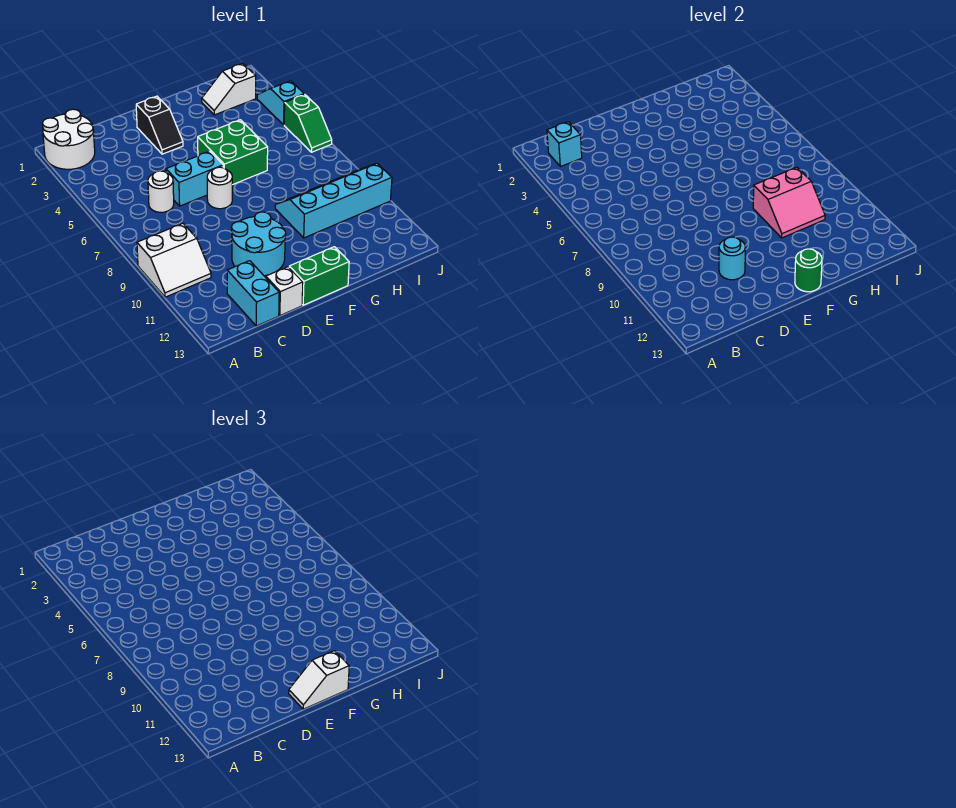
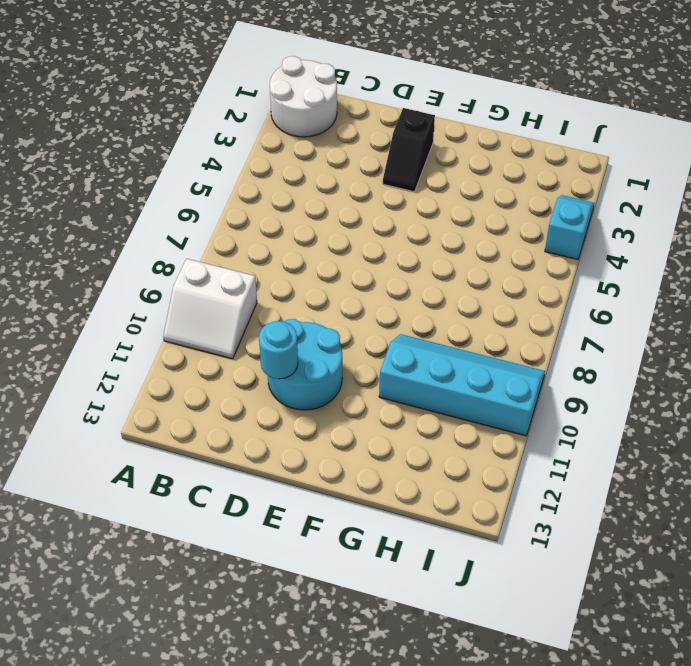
none -> white 1x1 round brick [148,171,174,212]
none -> cyan 1x2 brick [227,261,279,326]
none -> cyan 1x2 brick [166,151,223,206]

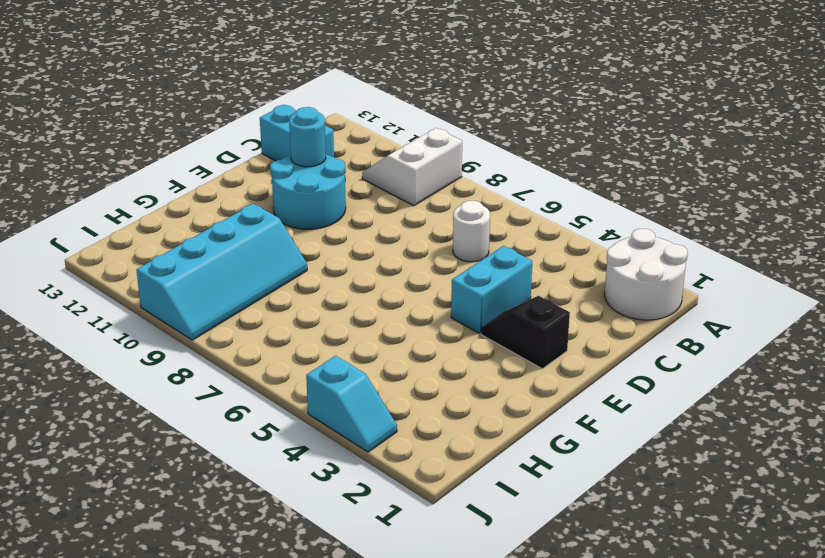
cyan 1x2 brick [451,246,532,334] -> cyan 1x2 brick moved to [166,151,223,206]
none -> white 1x1 brick [266,267,303,316]
none -> white 1x1 round brick [207,167,232,209]
none -> green 1x2 brick [289,247,349,305]

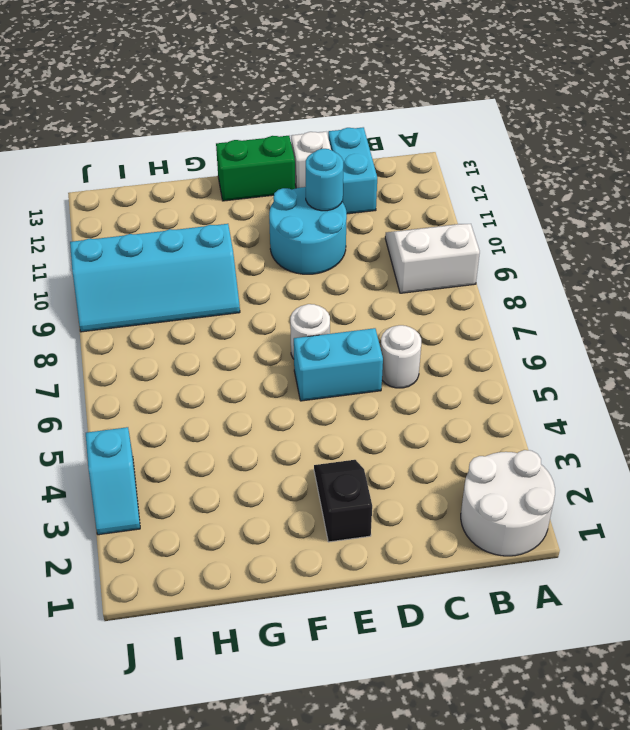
none -> green 2x2 brick [198,120,268,185]
none -> white 1x2 slope [202,63,256,115]
none -> green 1x2 slope [284,94,332,152]

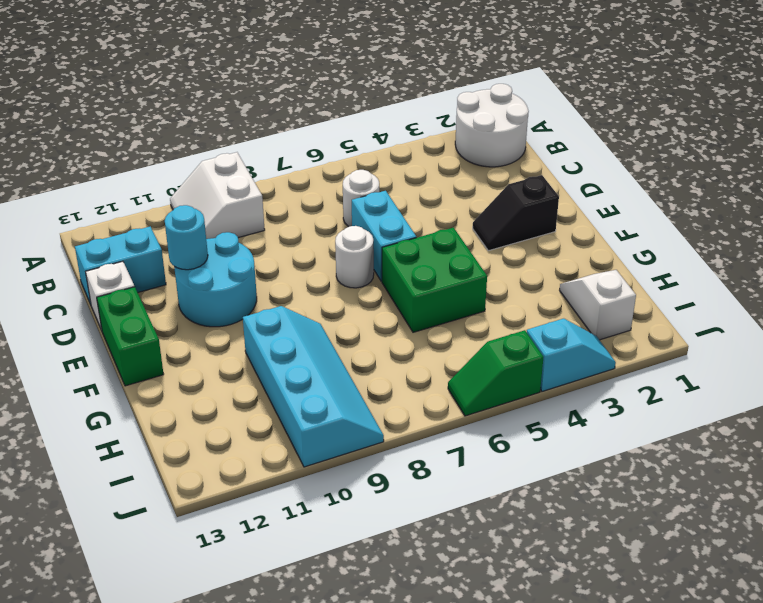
none -> cyan 1x1 brick [547,122,582,167]
none -> green 1x1 round brick [795,249,822,292]
none -> pink 2x2 slope [753,167,825,238]

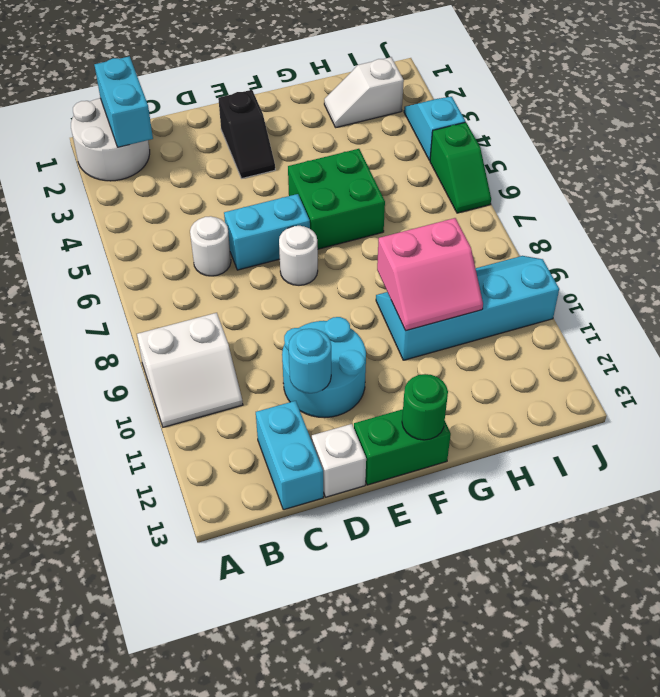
cyan 1x2 brick [94,56,153,147] -> cyan 1x1 brick [547,122,582,167]
none -> white 1x2 slope [289,651,349,709]

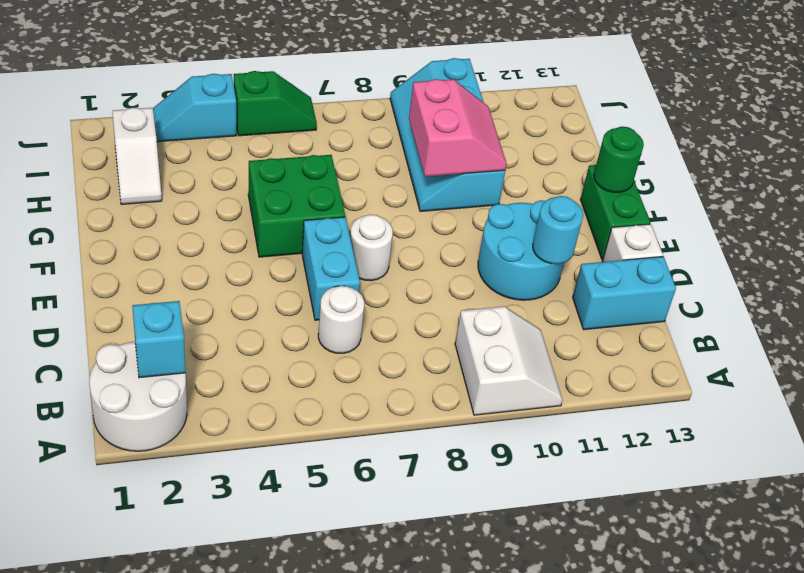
none -> black 1x2 slope [136,96,183,154]
none -> white 1x2 slope [289,651,349,709]

